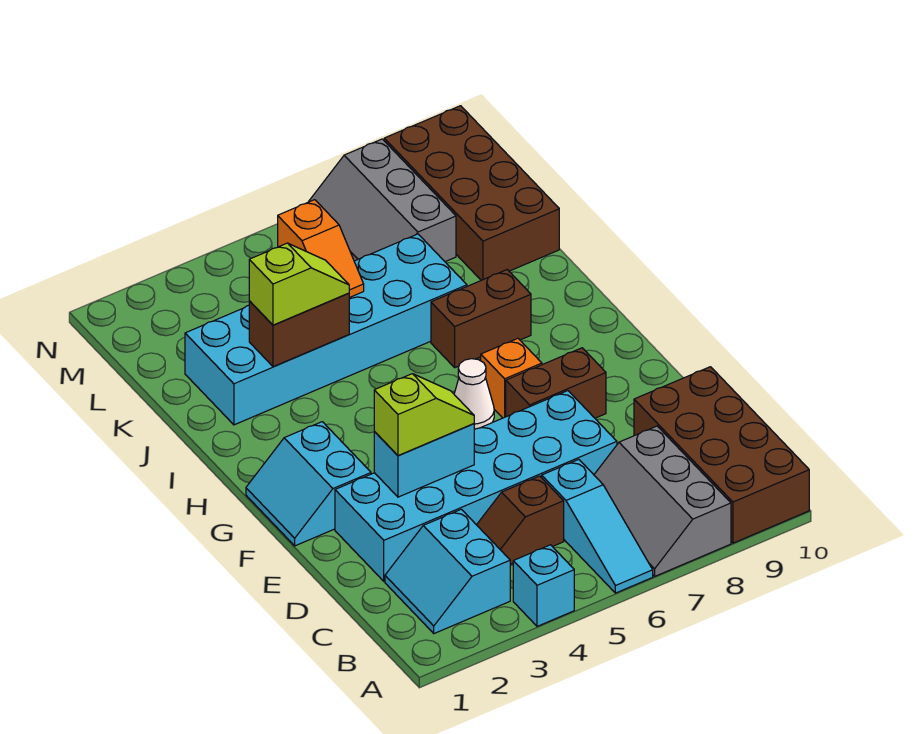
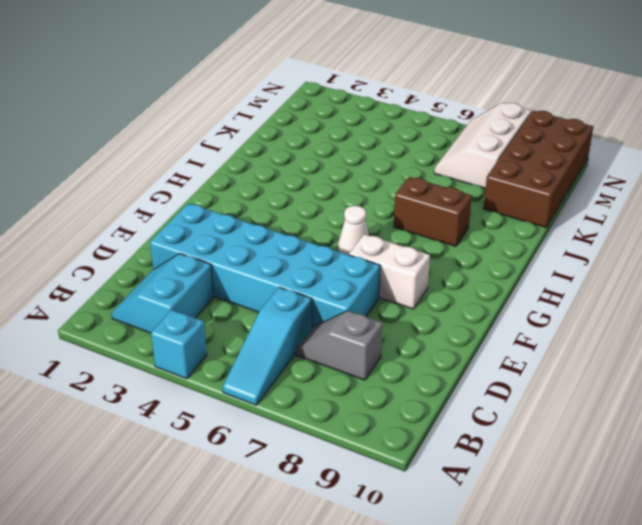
grey 1x2 slope [296,311,383,380] -> grey 2x3 slope [594,426,731,576]
white 1x2 brick [349,234,430,309] -> brown 1x2 brick [506,348,606,418]
white 2x3 slope [434,103,531,188] -> grey 2x3 slope [309,139,456,262]
none -> brown 2x4 brick [634,367,809,543]
none -> brown 1x2 slope [477,476,564,564]
none -> cyan 2x2 slope [246,422,371,546]

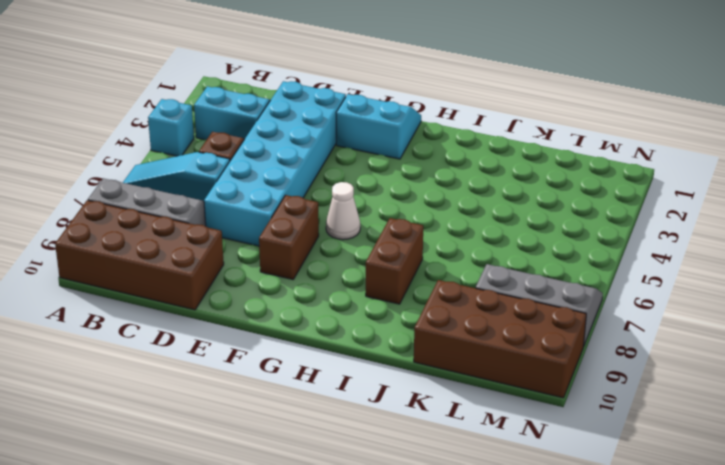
none -> orange 1x1 brick [481,338,542,418]
none -> cyan 2x6 brick [185,234,467,425]
none -> cyan 1x2 brick [374,424,474,497]

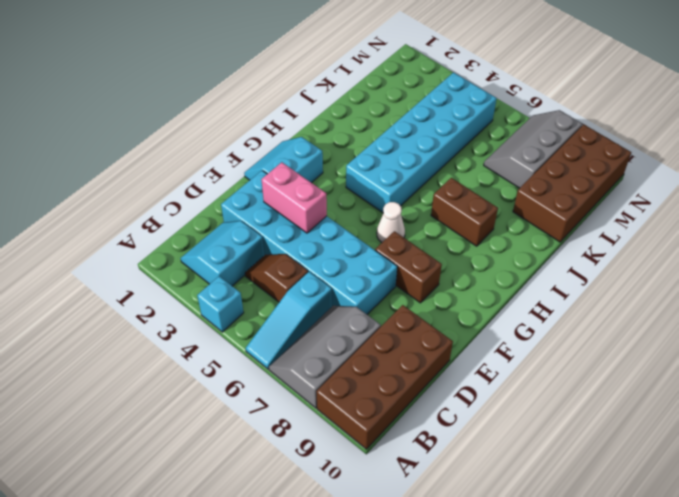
pink 1x2 brick [261,162,327,233] -> cyan 1x2 brick [374,424,474,497]
cyan 2x6 brick [346,72,497,213] -> cyan 2x6 brick turned to [185,234,467,425]
none -> orange 1x1 brick [481,338,542,418]
none -> brown 1x2 brick [249,293,349,367]
none -> orange 1x2 slope [278,200,364,298]

